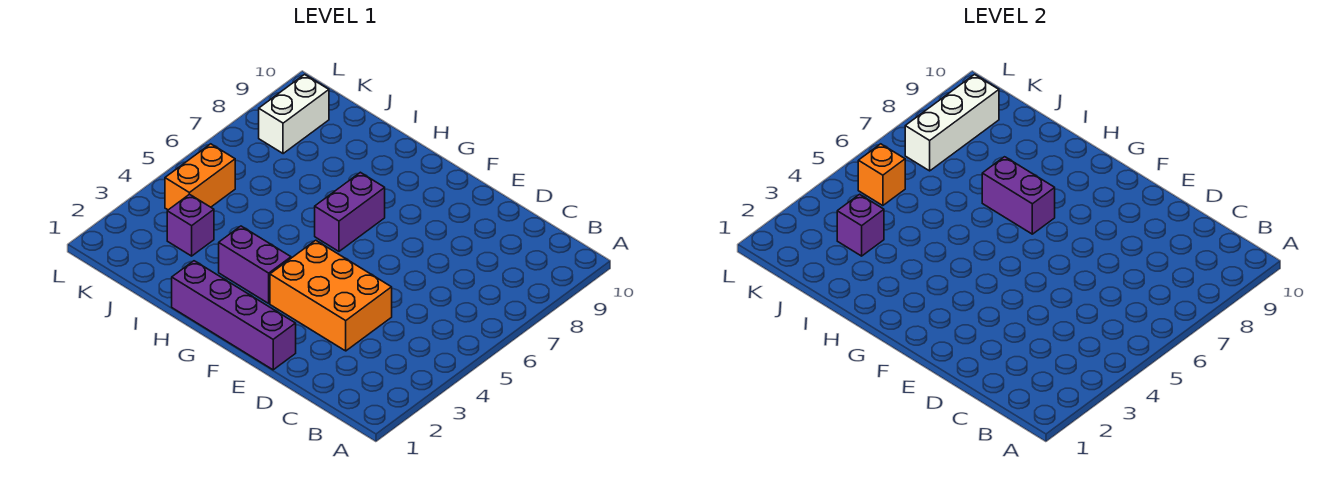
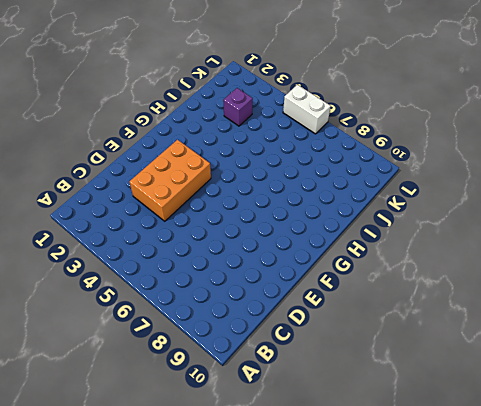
white 1x2 brick [283,85,331,134] -> white 1x2 brick moved to [259,75,329,154]
none -> purple 1x4 brick [172,261,296,370]
none -> purple 1x2 brick [219,226,291,303]

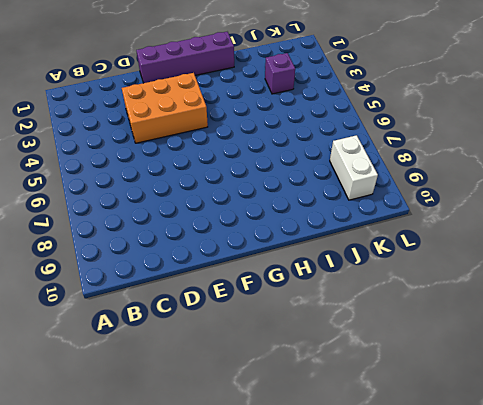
none -> purple 1x2 brick [219,226,291,303]
none -> purple 1x2 brick [315,172,385,251]

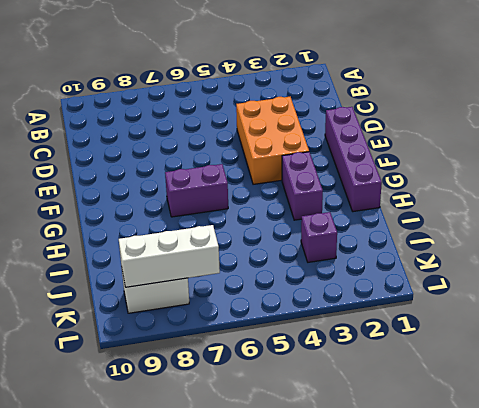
none -> orange 1x2 brick [165,144,235,210]
none -> purple 1x2 brick [982,157,1055,234]

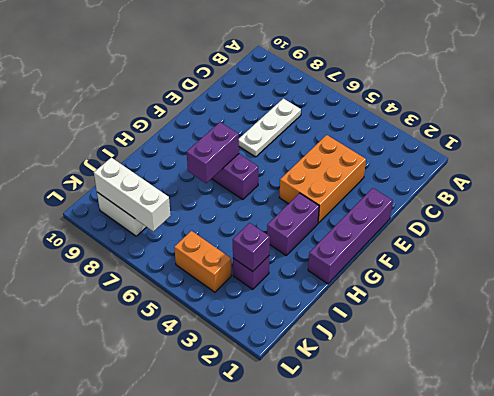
white 1x3 plate [239,98,301,157] -> none
none -> orange 1x1 brick [858,144,905,206]

